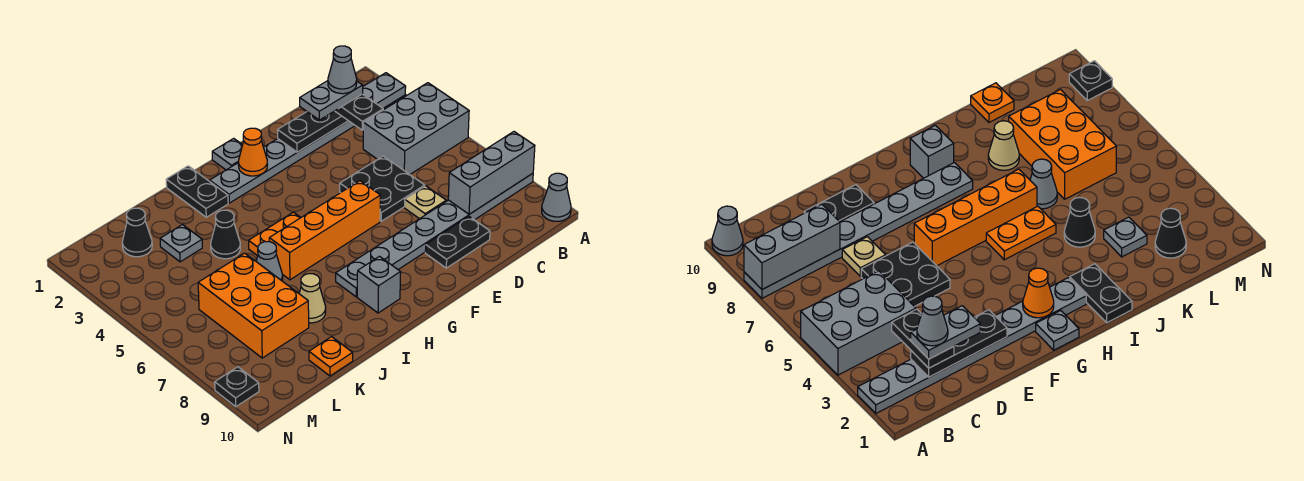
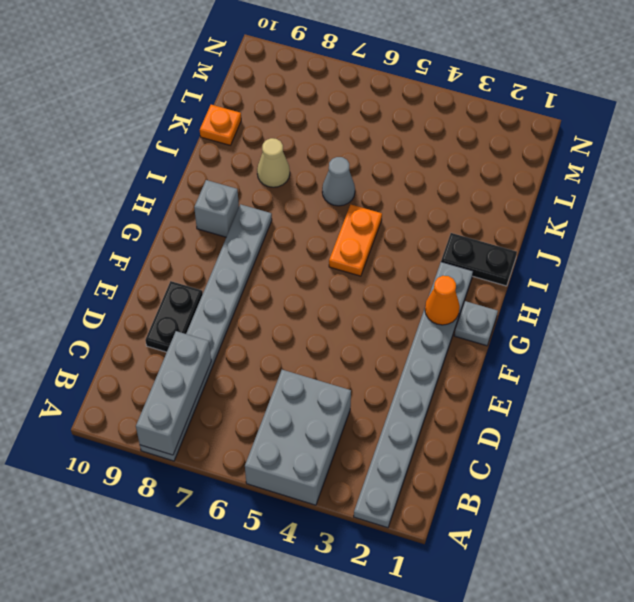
none -> grey 1x1 cone [542,173,571,221]
none -> black 2x2 plate [340,156,425,221]
none -> tan 1x1 plate [404,186,446,219]

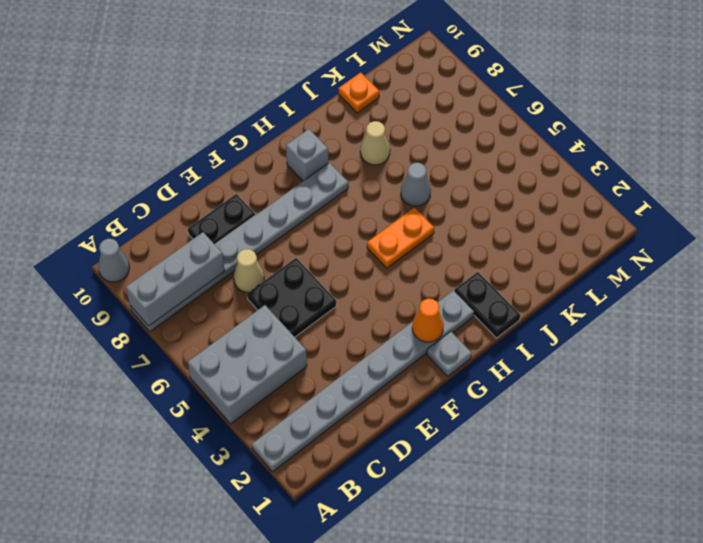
tan 1x1 cone [234,249,264,292] -> tan 1x1 plate [404,186,446,219]
none -> orange 1x4 brick [269,181,380,280]
none -> black 1x1 cone [211,210,240,259]
none -> grey 1x1 plate [160,225,202,262]

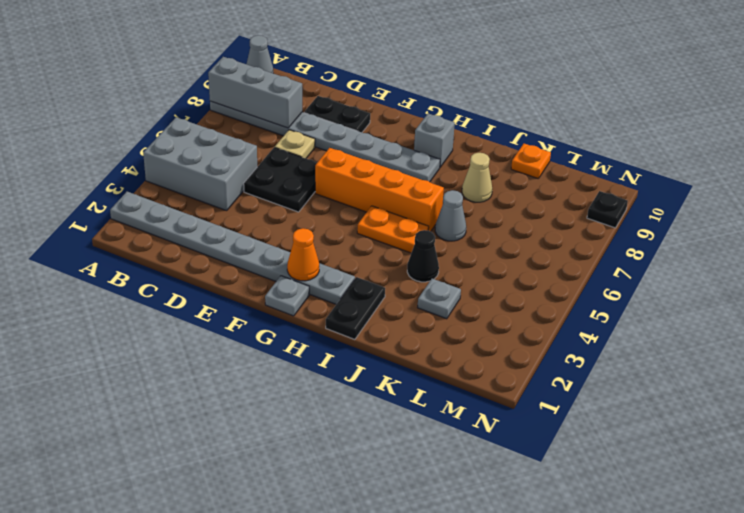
none -> orange 2x3 brick [198,253,309,358]
none -> black 1x1 cone [122,208,152,257]
none -> black 1x3 plate [278,111,348,152]

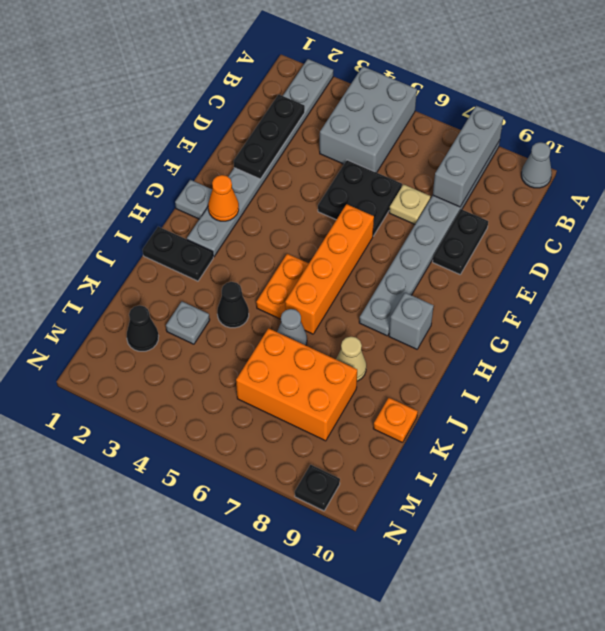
none -> black 1x2 plate [335,94,383,130]
none -> grey 1x2 plate [300,81,363,120]
none -> grey 1x1 cone [328,46,357,94]

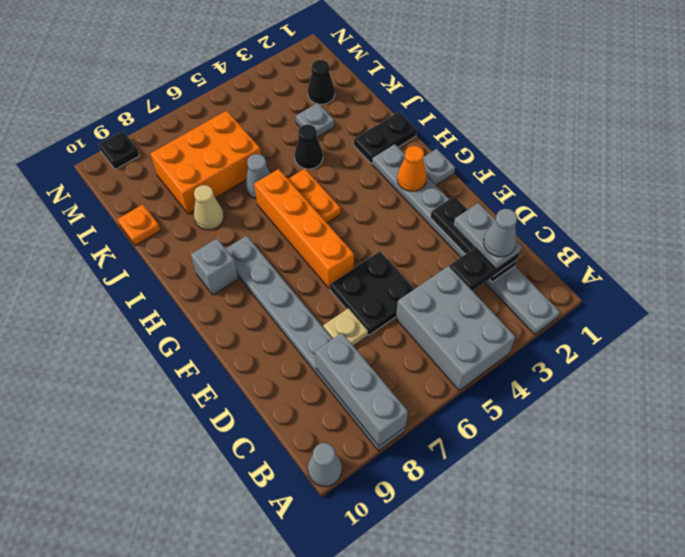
none -> black 1x2 plate [425,217,490,268]

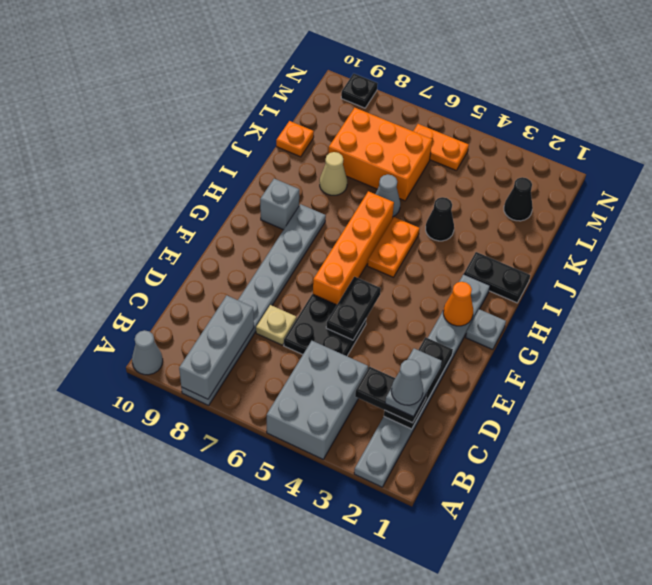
black 1x2 plate [326,277,381,340] -> black 1x2 plate moved to [425,217,490,268]
orange 1x2 plate [414,124,469,170] -> none
none -> grey 1x1 plate [160,225,202,262]

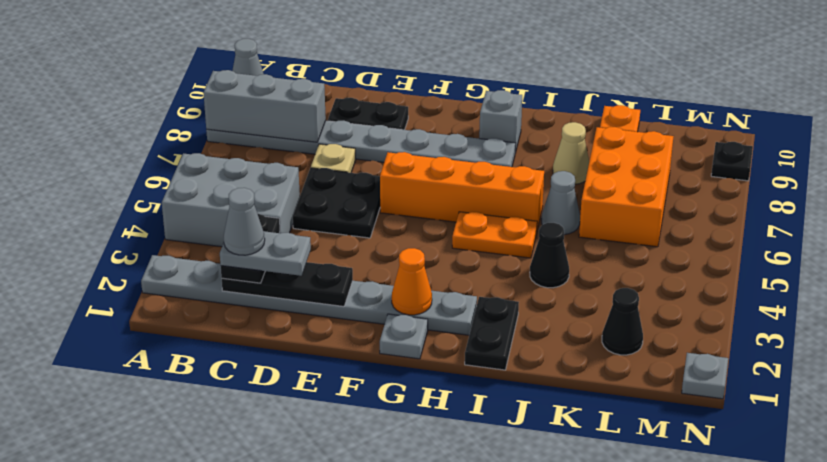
grey 1x1 plate [682,353,728,399] -> grey 1x1 plate moved to [160,225,202,262]

